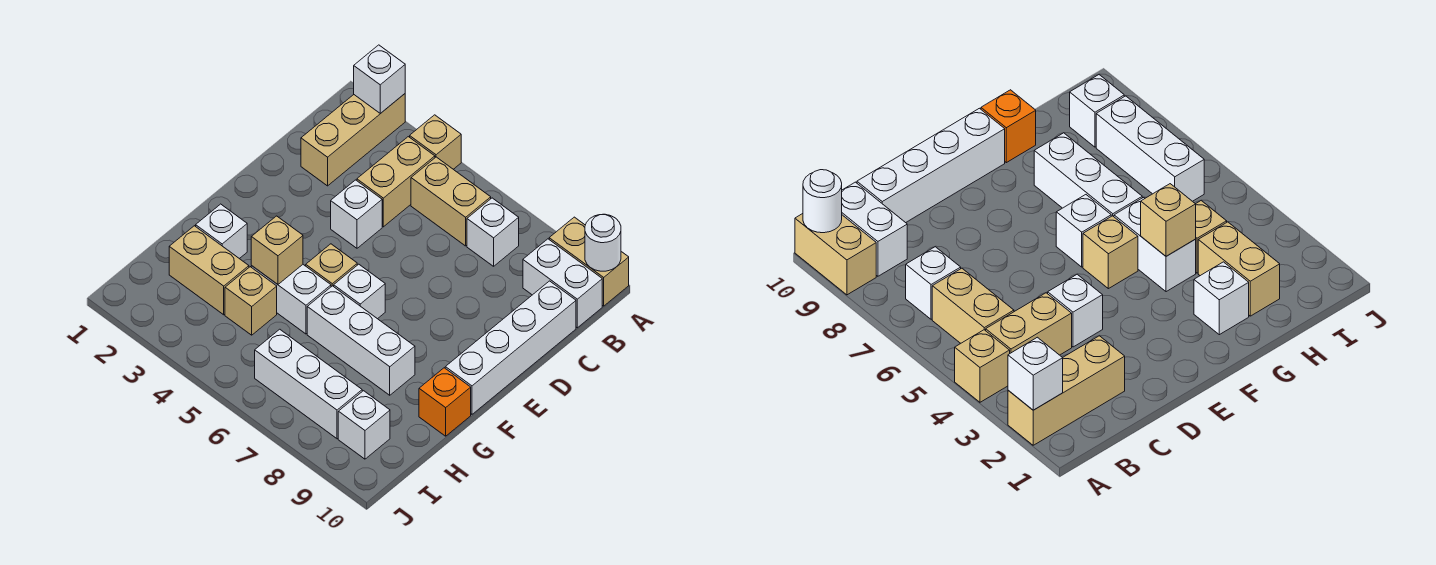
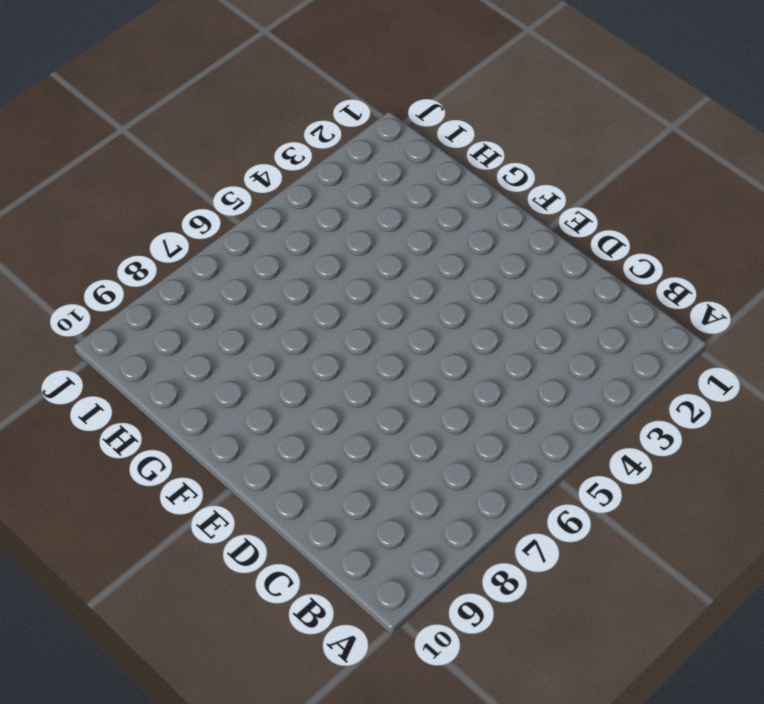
none -> tan 1x3 brick [301,94,405,186]
none -> tan 1x1 brick [410,115,461,169]
none -> tan 1x2 brick [549,217,629,306]

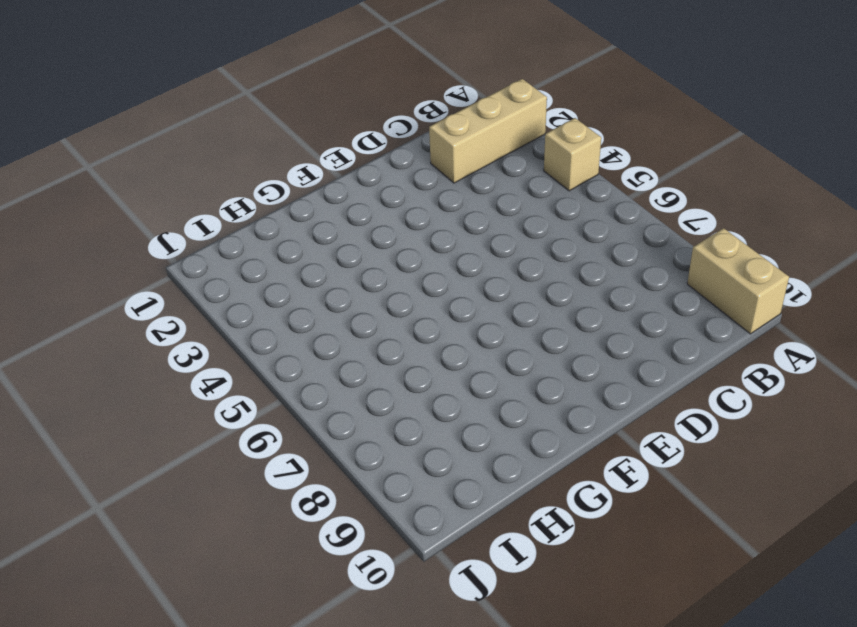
none -> tan 1x2 brick [357,137,435,227]
none -> tan 1x2 brick [411,157,491,246]
none -> white 1x1 brick [467,198,519,266]

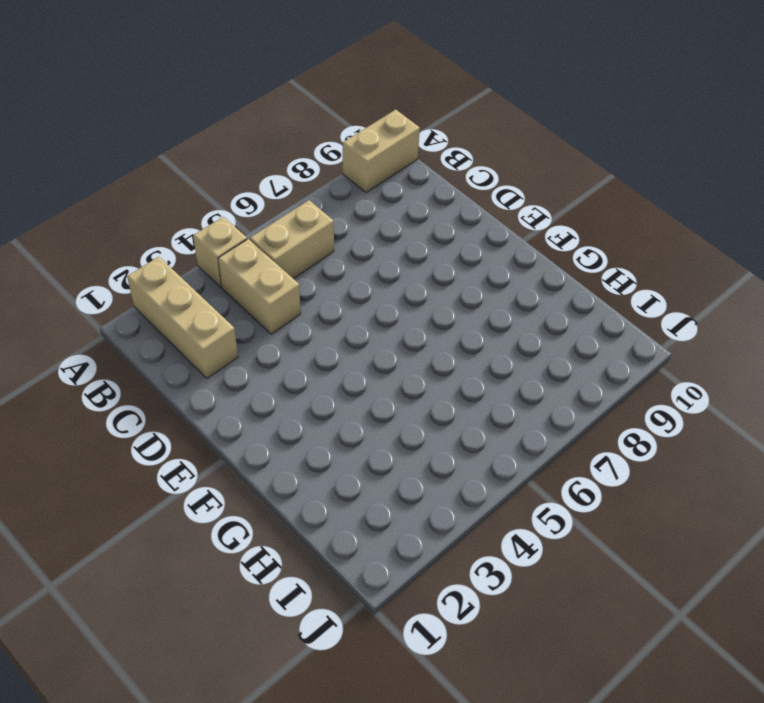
none -> white 1x1 brick [467,198,519,266]
none -> white 1x2 brick [523,239,602,328]
none -> white 1x4 brick [445,281,576,414]

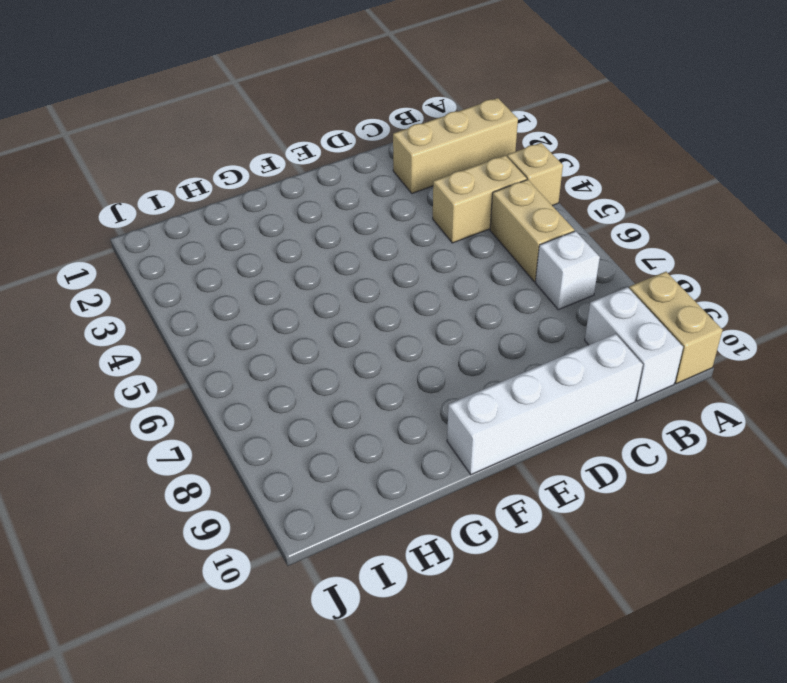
none -> white 1x1 brick [331,180,382,248]
none -> tan 1x1 brick [306,244,357,287]
none -> white 1x1 brick [334,264,385,319]

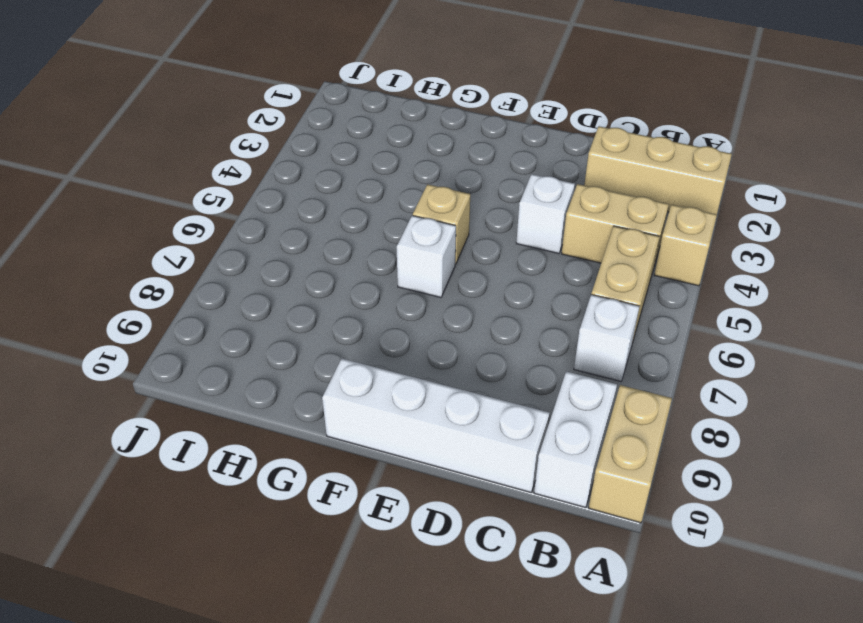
none -> white 1x1 brick [196,204,247,259]
none -> white 1x2 brick [251,265,331,334]
none -> white 1x3 brick [307,286,415,395]

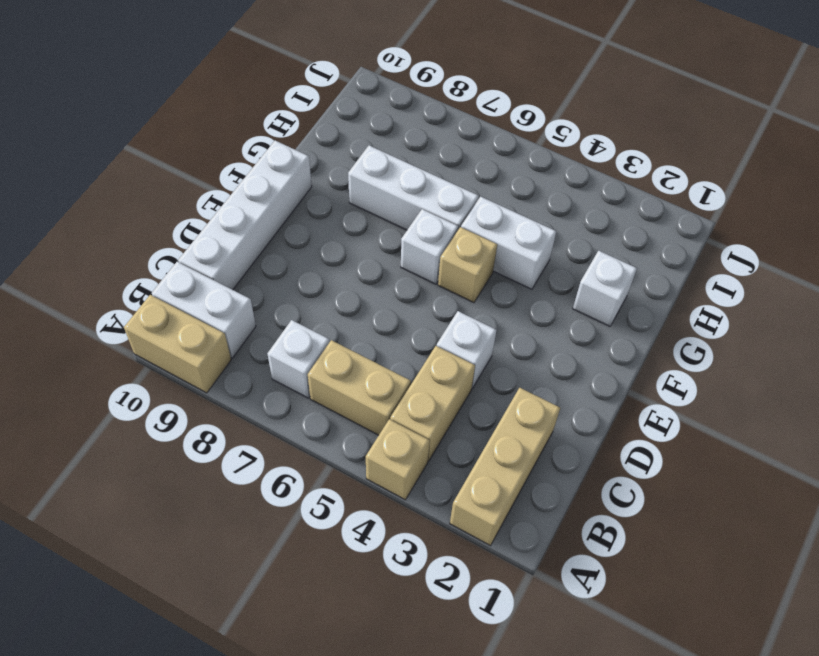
none -> orange 1x1 brick [419,368,471,436]
none -> tan 1x2 brick [169,226,249,315]
none -> tan 1x1 brick [225,267,277,335]

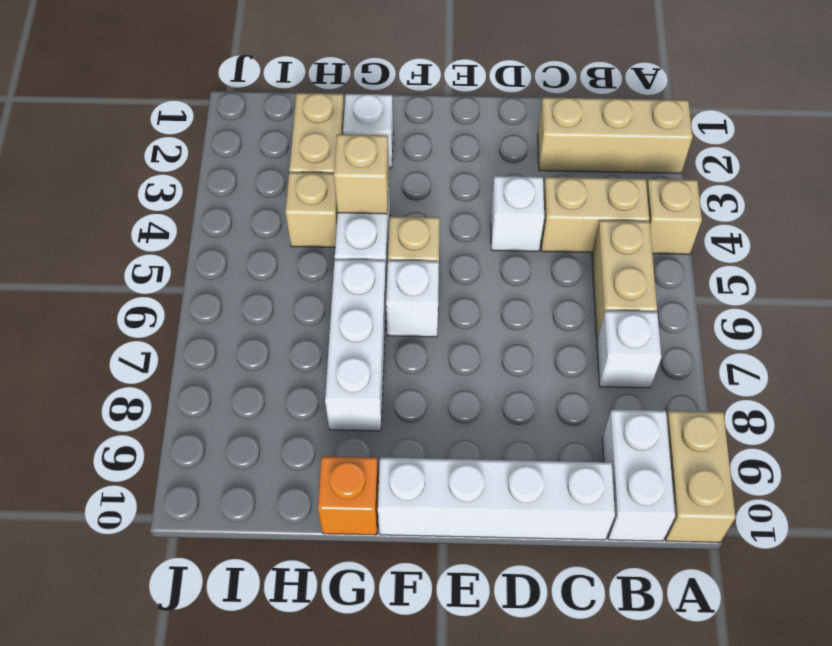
none -> white 1x3 brick [255,329,362,439]
none -> white 1x1 brick [338,391,390,459]
none -> white 1x1 brick [354,45,405,113]

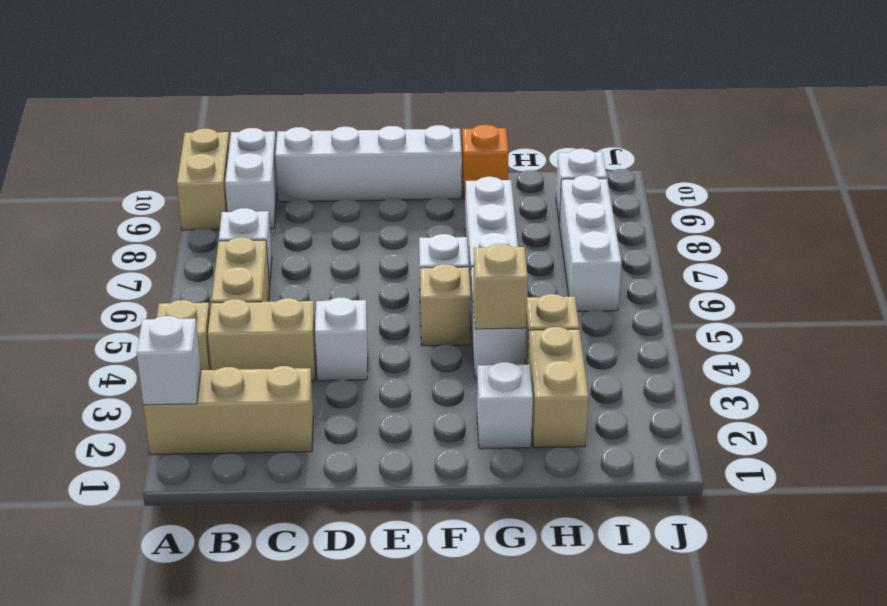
none -> white 1x1 round brick [585,214,621,271]

